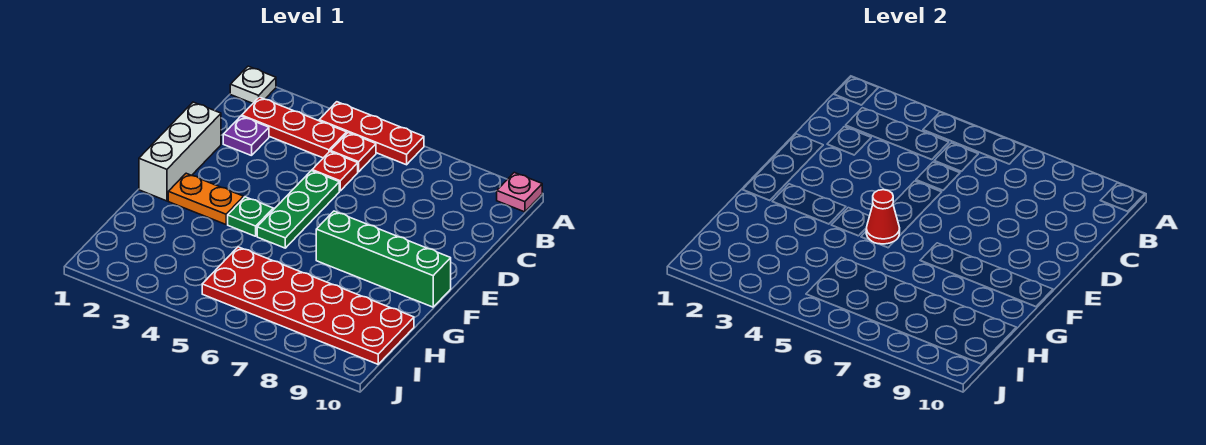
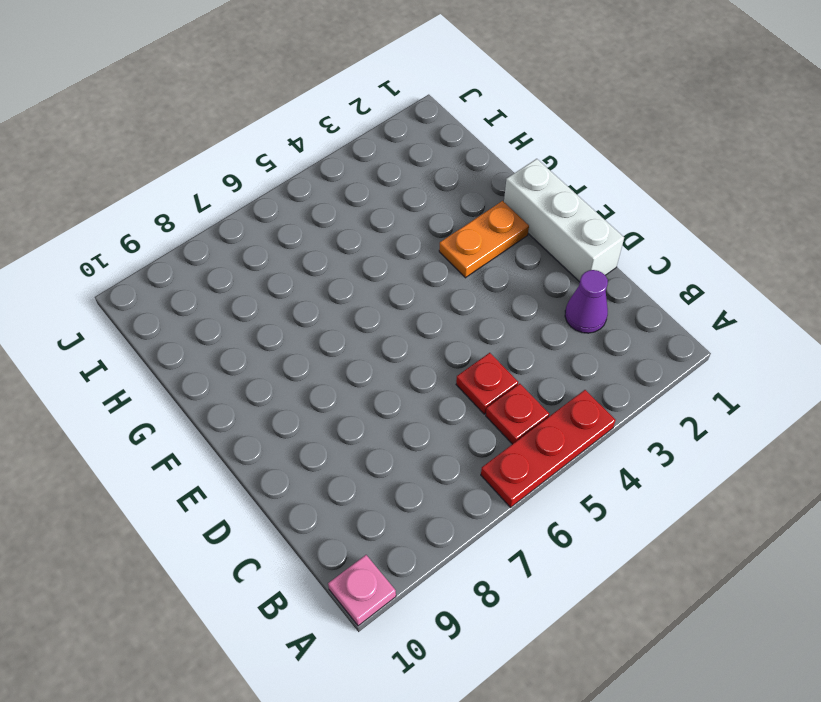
purple 1x1 cone [565,270,608,333] -> purple 1x1 plate [223,116,269,156]
none -> white 1x1 plate [230,66,276,103]
none -> red 1x3 plate [242,97,347,158]
none -> green 1x3 plate [257,171,339,248]

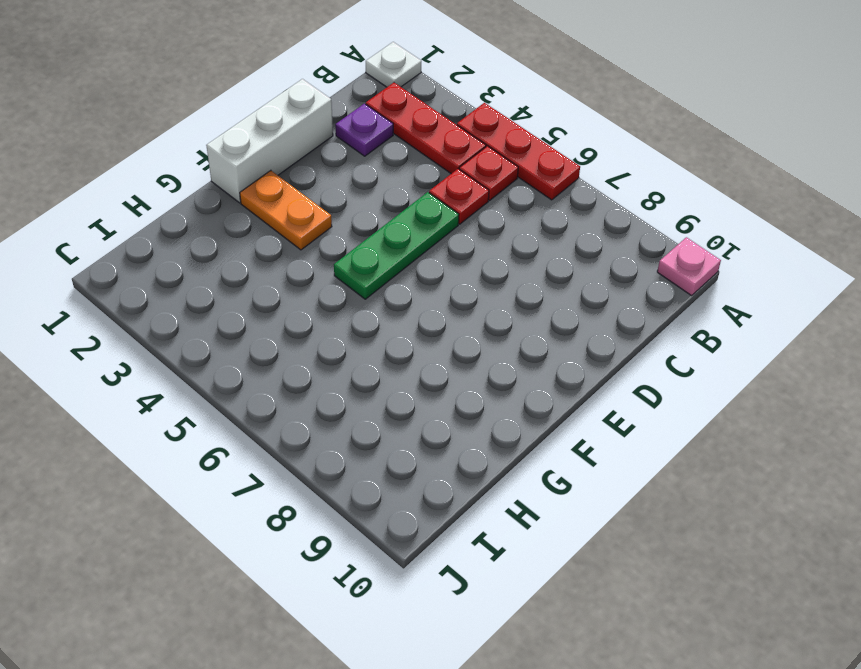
none -> green 1x1 plate [228,197,273,236]
none -> green 1x4 brick [316,211,451,307]
none -> red 2x6 plate [202,247,414,364]

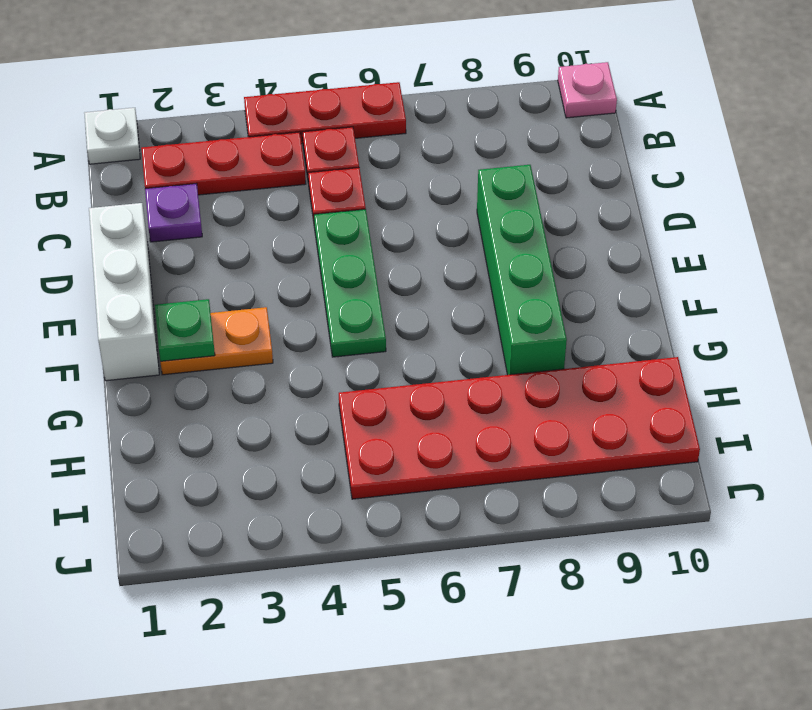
green 1x4 brick [477,165,567,375] -> green 1x4 brick turned to [316,211,451,307]
green 1x1 plate [155,299,215,361] -> green 1x1 plate moved to [228,197,273,236]
none -> red 1x1 cone [866,190,900,244]

